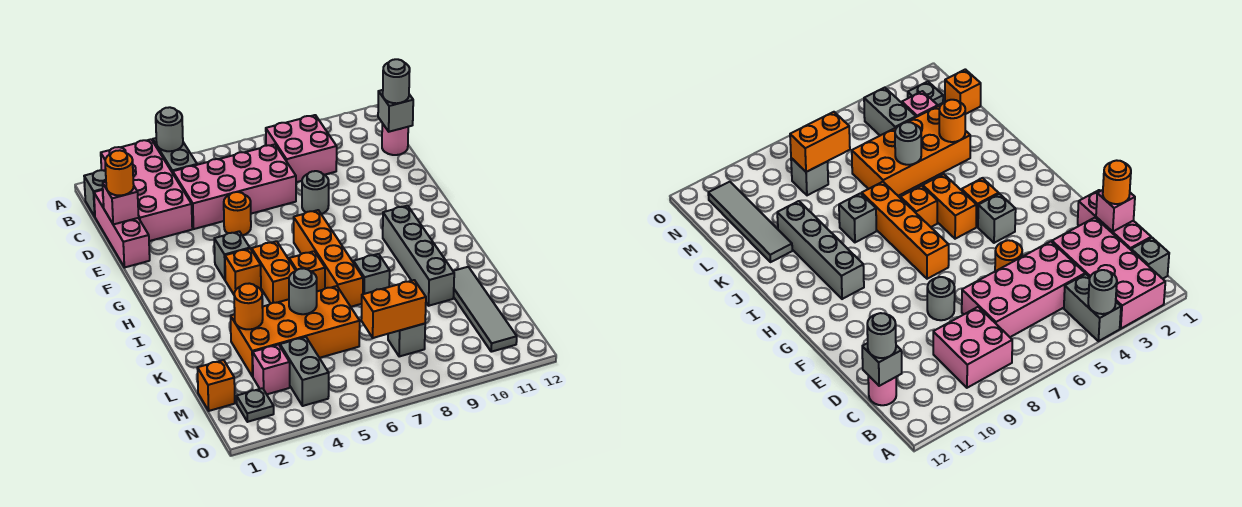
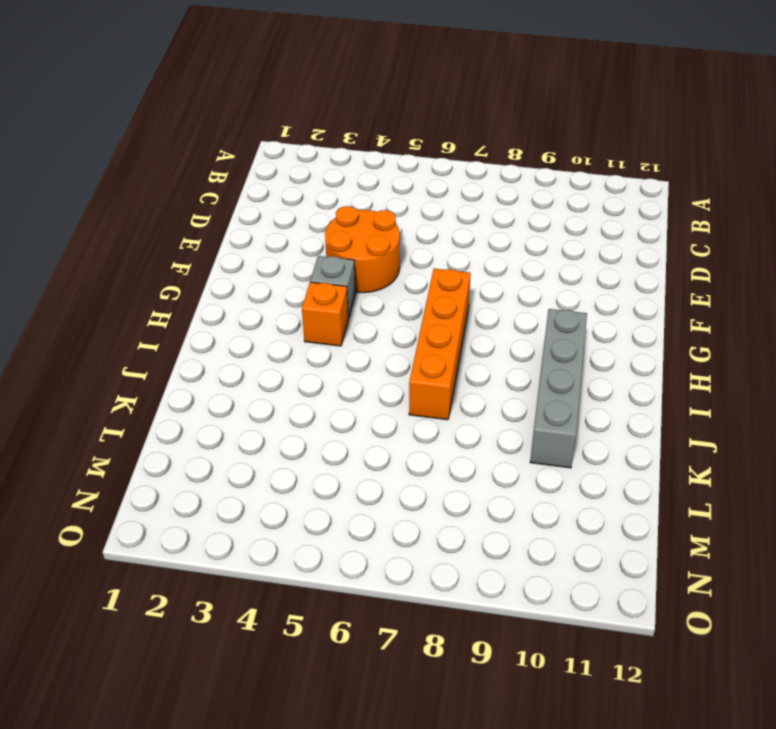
orange 2x2 round brick [325,206,400,293] -> orange 1x1 round brick [224,192,251,236]
none -> pink 2x4 brick [101,139,192,241]
none -> grey 1x2 brick [153,138,197,173]
none -> grey 1x1 brick [84,170,106,216]
none -> pink 2x2 brick [266,115,337,182]

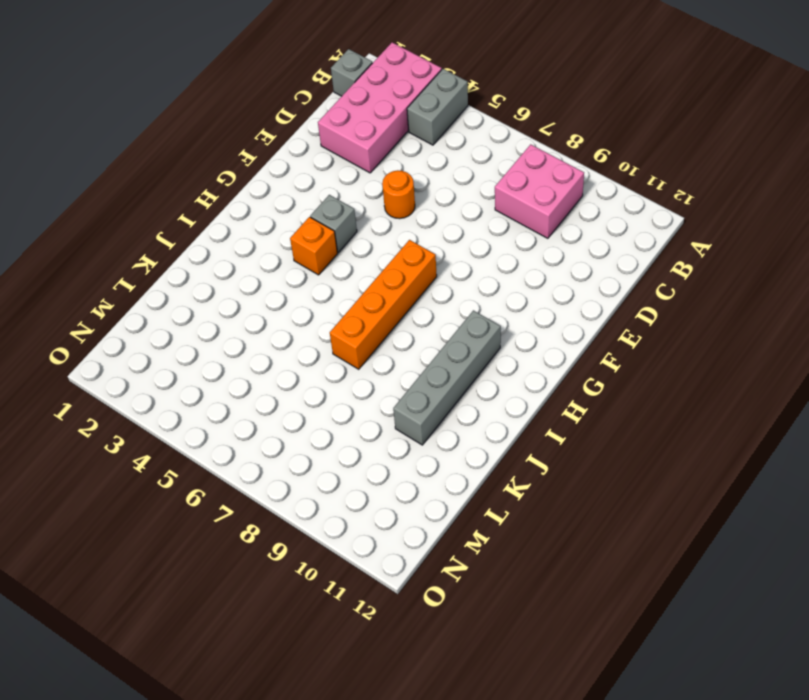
none -> pink 1x3 brick [94,190,150,268]
none -> pink 2x4 brick [173,144,296,229]
none -> pink 1x1 round brick [382,123,408,155]
none -> grey 1x1 round brick [302,171,329,214]

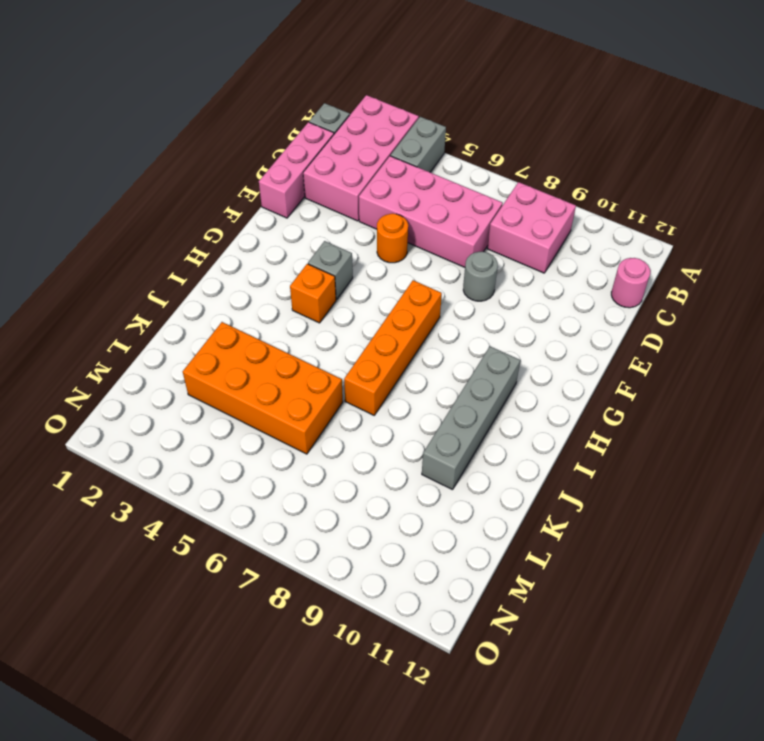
none -> orange 1x2 brick [251,241,296,303]
none -> orange 1x1 brick [289,251,325,291]
none -> grey 1x1 brick [353,254,390,294]
none -> grey 1x4 tile [453,267,517,352]

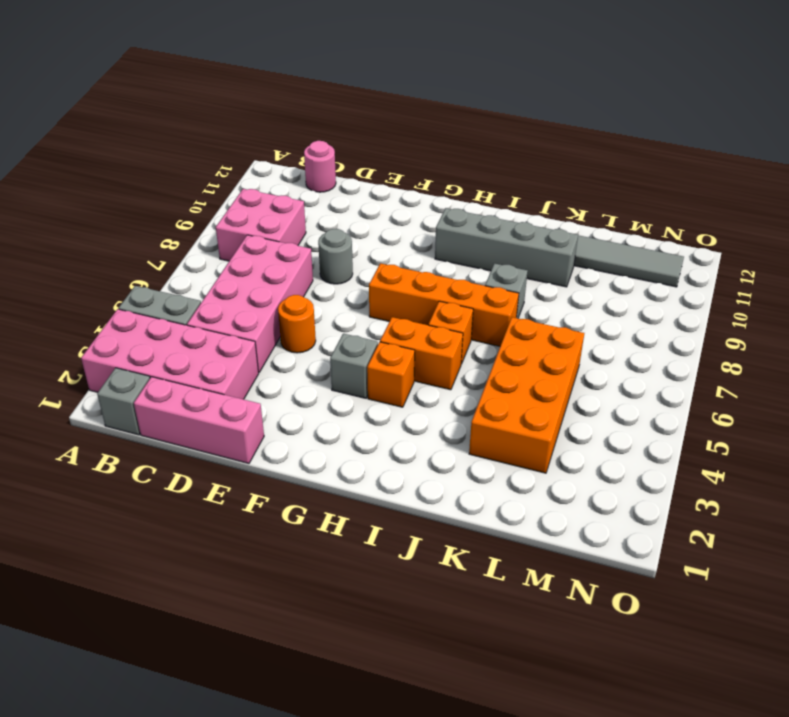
none -> orange 1x1 brick [197,360,235,411]
none -> pink 1x1 brick [253,345,290,394]
none -> grey 1x2 brick [280,337,329,406]
none -> grey 1x1 brick [388,324,425,357]

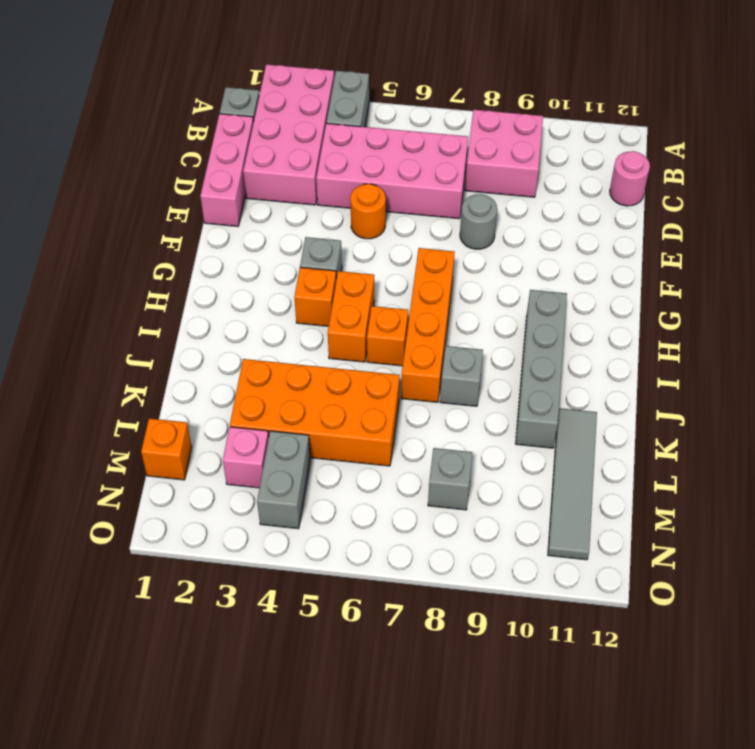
none -> grey 1x1 plate [237,388,274,422]
none -> grey 1x1 round brick [156,107,183,151]
none -> grey 1x1 brick [378,90,413,132]
none -> pink 1x1 brick [103,182,139,225]

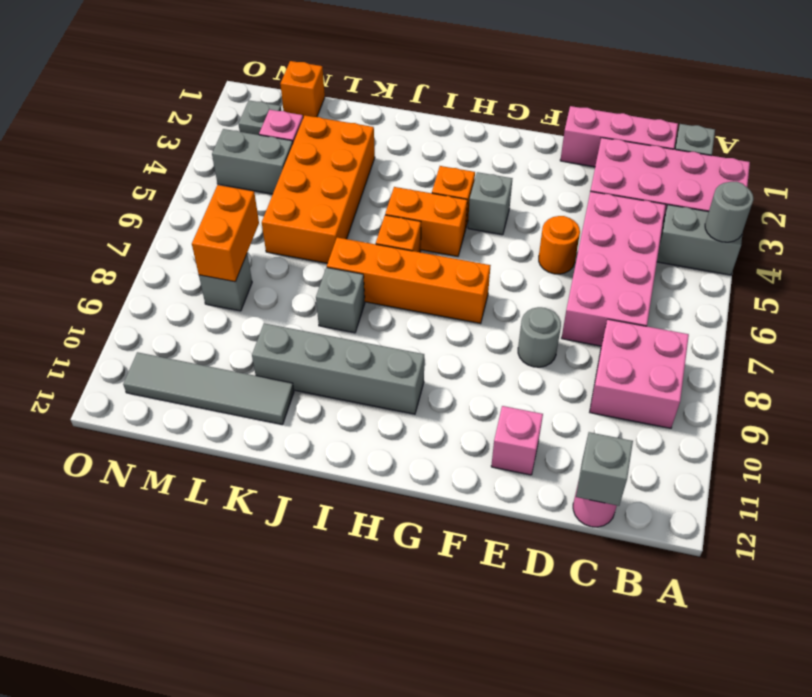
pink 1x1 brick [491,406,543,475] -> pink 1x1 brick moved to [103,182,139,225]
none -> orange 1x1 round brick [234,283,263,329]
none -> grey 1x1 round brick [289,268,317,314]
none -> grey 1x1 round brick [383,59,410,103]
none -> orange 1x1 round brick [105,150,134,196]

